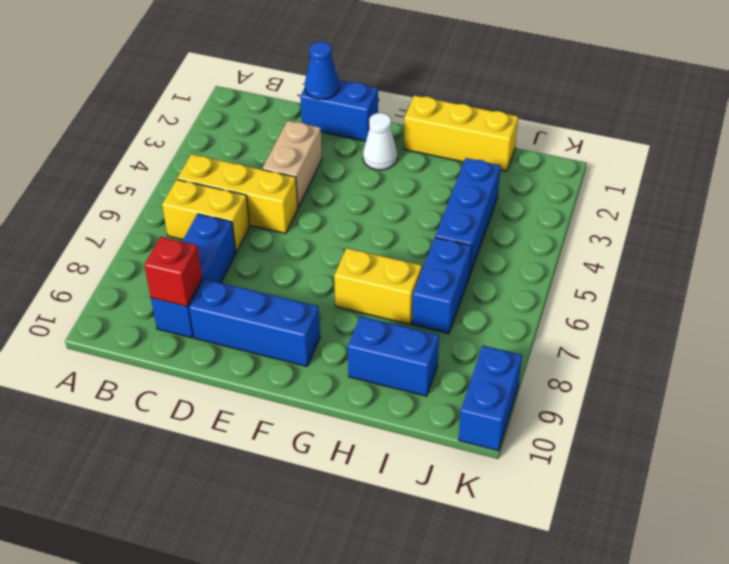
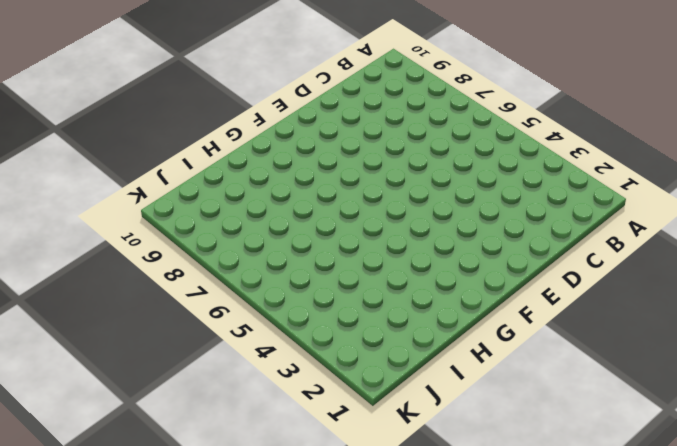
none -> yellow 1x3 brick [177,154,298,234]
none -> yellow 1x2 brick [162,180,250,252]
none -> blue 1x3 brick [151,214,236,338]

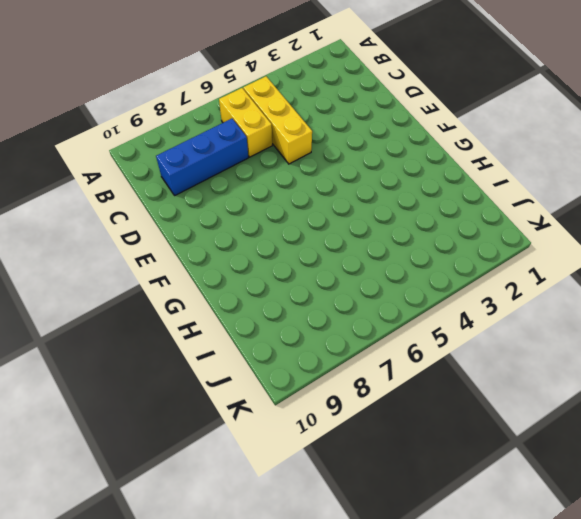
none -> blue 1x2 brick [300,80,378,141]
none -> tan 1x2 brick [262,120,322,207]
none -> blue 1x3 brick [189,279,320,366]

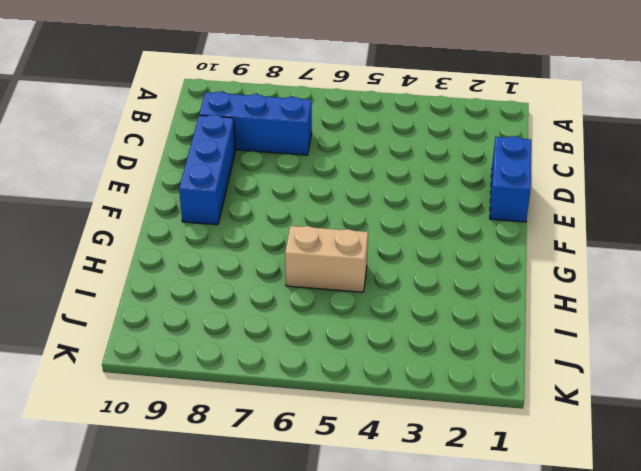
tan 1x2 brick [285,226,368,292] -> tan 1x2 brick moved to [262,120,322,207]
none -> yellow 1x3 brick [177,154,298,234]
none -> yellow 1x2 brick [162,180,250,252]
none -> white 1x1 cone [363,113,397,170]

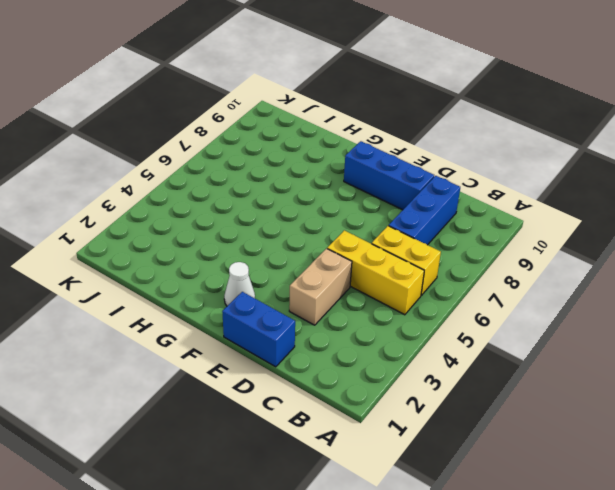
none -> yellow 1x3 brick [404,95,518,171]
none -> yellow 1x2 brick [334,248,422,324]
none -> blue 1x2 brick [348,316,439,396]

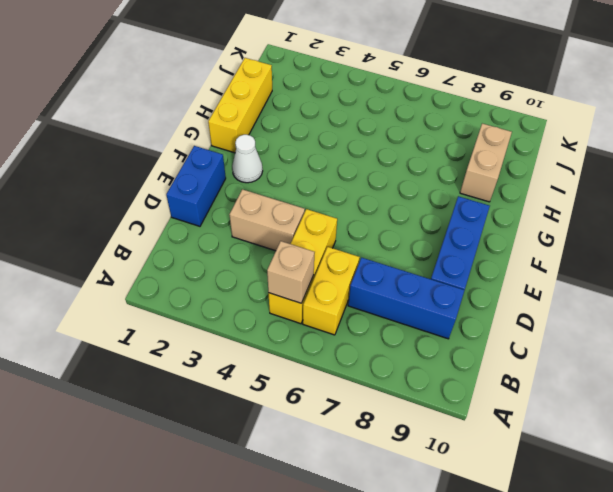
tan 1x1 brick [267,241,315,303] -> none
tan 1x2 brick [460,124,512,202] -> blue 1x2 brick [348,316,439,396]
none -> yellow 1x2 brick [334,248,422,324]
none -> blue 1x3 brick [435,158,501,275]
none -> blue 1x2 brick [412,237,472,334]

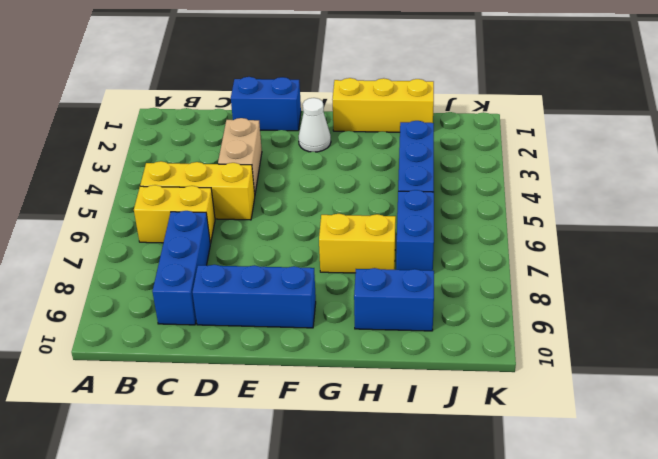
none -> blue 1x2 brick [459,346,522,451]
none -> red 1x1 brick [144,237,202,306]
none -> blue 1x1 cone [305,42,339,100]

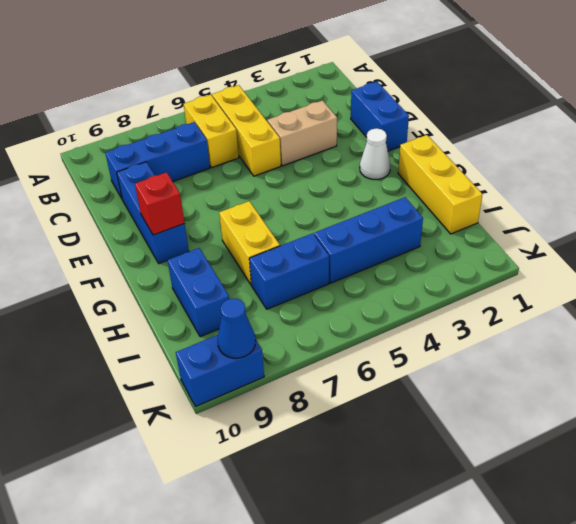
red 1x1 brick [135,172,185,235] -> red 1x1 brick moved to [144,237,202,306]
blue 1x1 cone [217,298,256,358] -> blue 1x1 cone moved to [305,42,339,100]

